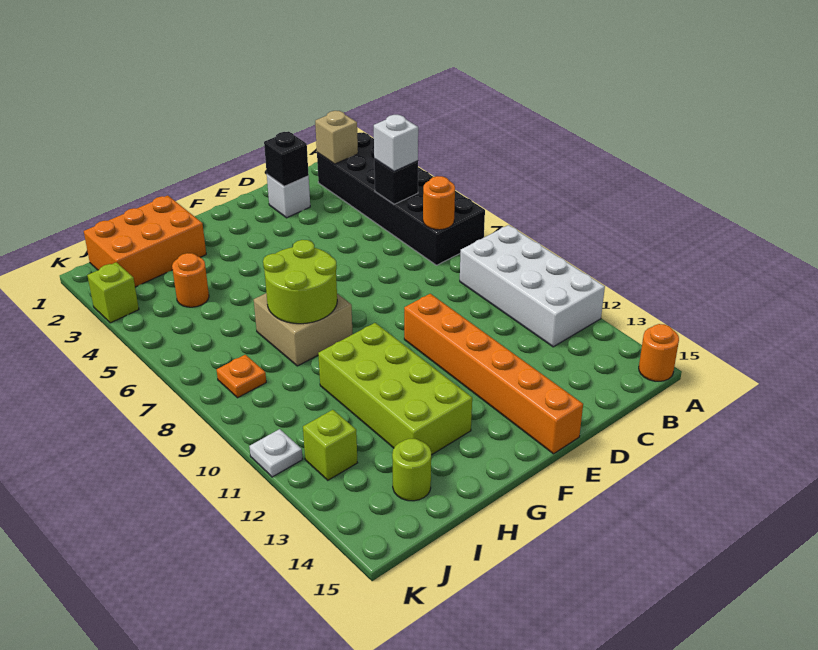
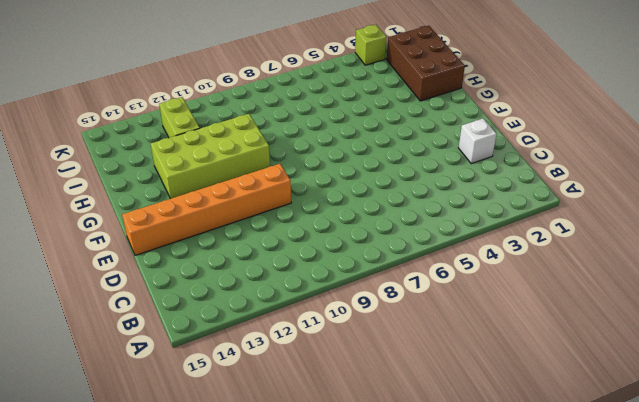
brown 2x3 brick [387,26,465,101] -> orange 2x3 brick [84,195,206,287]
lime 1x2 brick [159,97,200,138] -> lime 1x1 brick [303,410,357,480]
none -> black 2x6 brick [317,132,485,265]
none -> white 2x4 brick [460,225,605,347]
none -> orange 1x1 round brick [639,324,679,381]

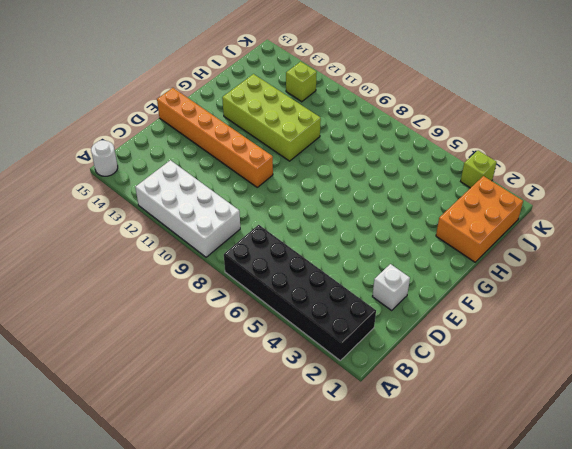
white 1x1 round brick [91,140,118,176] -> orange 1x1 round brick [639,324,679,381]
none -> tan 2x2 brick [254,293,353,366]
none -> orange 1x1 round brick [172,253,209,307]
none -> lime 1x1 round brick [392,439,431,501]

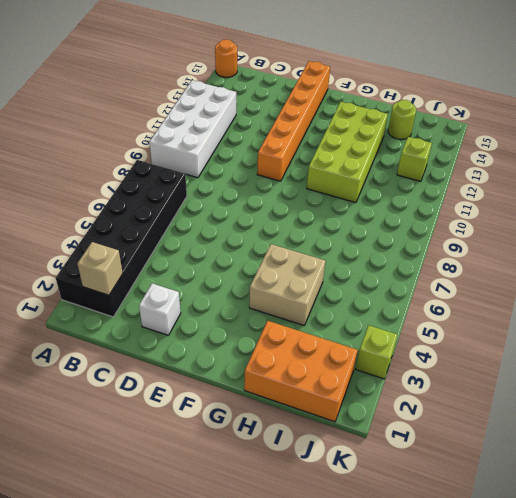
tan 2x2 brick [249,244,325,325] -> tan 2x2 brick moved to [254,293,353,366]
none -> orange 1x1 round brick [172,253,209,307]
none -> orange 1x1 plate [217,355,266,398]
none -> white 1x1 plate [249,429,303,477]

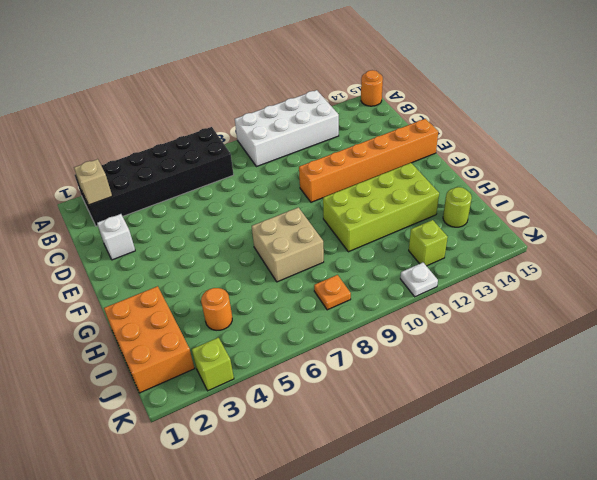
none -> black 1x1 brick [374,159,418,204]
none -> orange 1x1 round brick [423,176,455,230]
none -> black 1x1 brick [264,131,309,186]

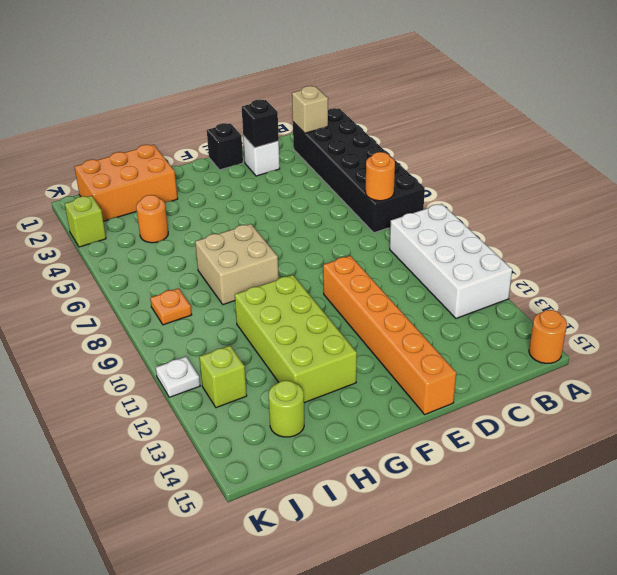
black 1x1 brick [207,123,243,170] -> black 1x1 brick moved to [374,159,418,204]
none -> lime 2x2 round brick [263,240,337,324]
none -> white 1x1 brick [374,115,418,171]

